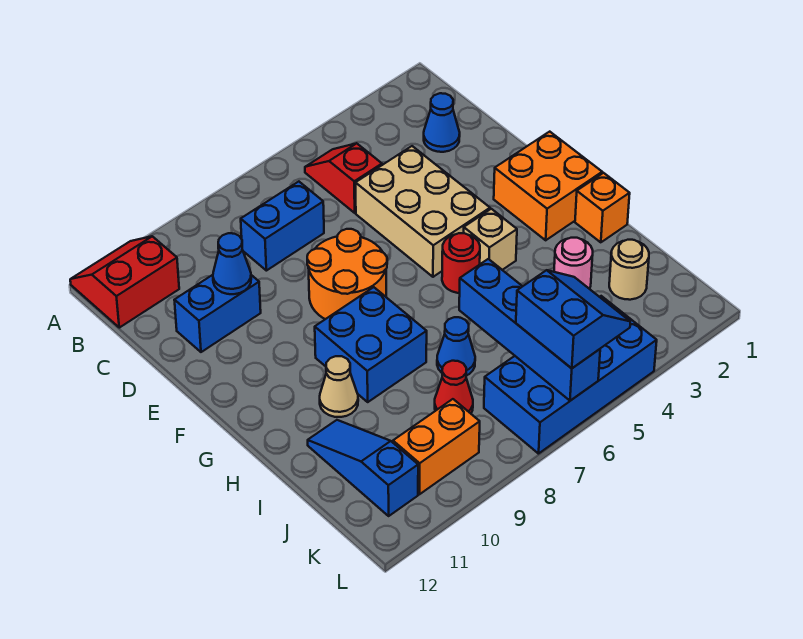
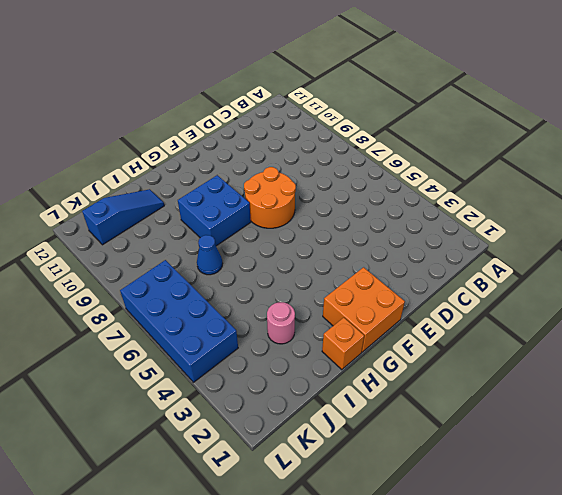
none -> red 2x2 slope [70,236,179,328]
none -> red 1x2 slope [305,143,382,213]
none -> blue 1x1 cone [424,93,460,152]

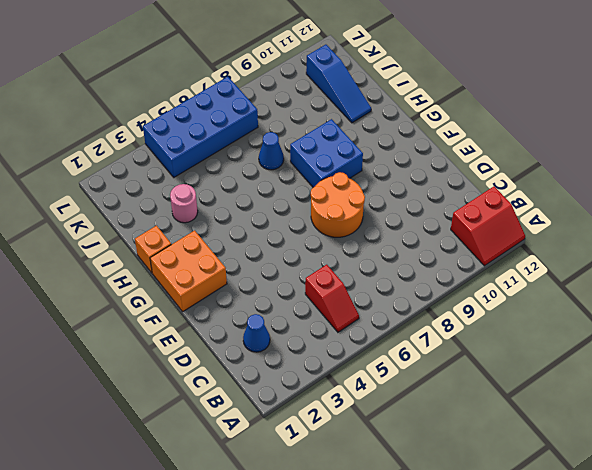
none -> blue 1x2 brick [241,182,324,271]
none -> tan 2x3 brick [356,146,490,277]
none -> blue 1x2 brick [174,275,261,352]

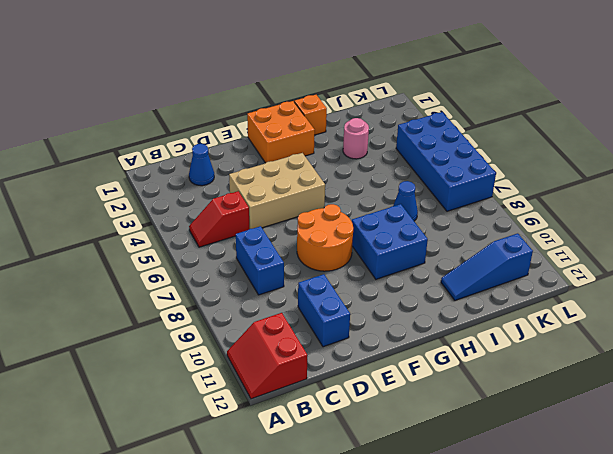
none -> tan 1x1 brick [464,209,517,270]
none -> red 1x1 round brick [442,233,480,293]
none -> tan 1x1 cone [320,356,358,417]

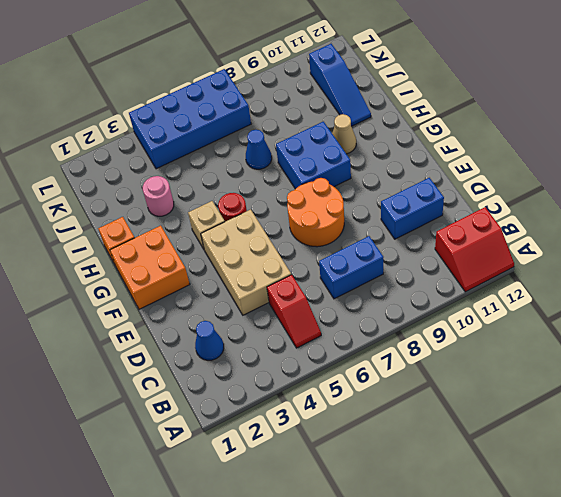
none -> tan 1x1 round brick [609,240,649,300]
none -> red 1x1 cone [435,361,473,413]
none -> orange 1x2 brick [393,399,480,494]

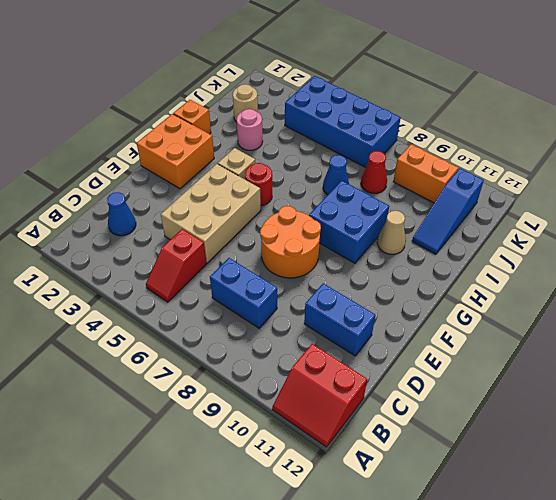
none -> blue 1x1 cone [213,233,251,294]
none -> blue 1x4 brick [459,259,600,401]
none -> blue 2x2 slope [516,270,630,368]

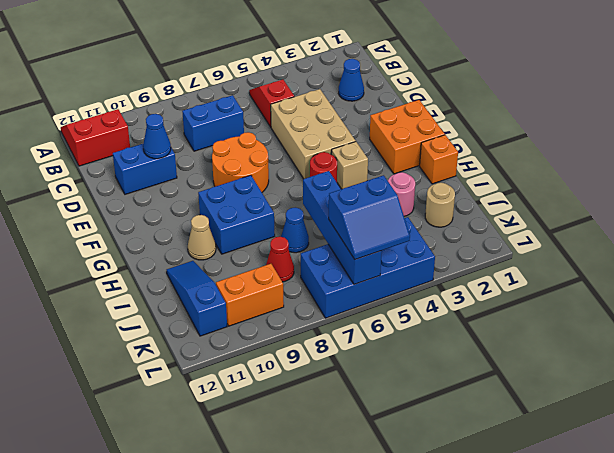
blue 2x2 slope [329,175,410,260] -> blue 2x2 slope turned to [516,270,630,368]

